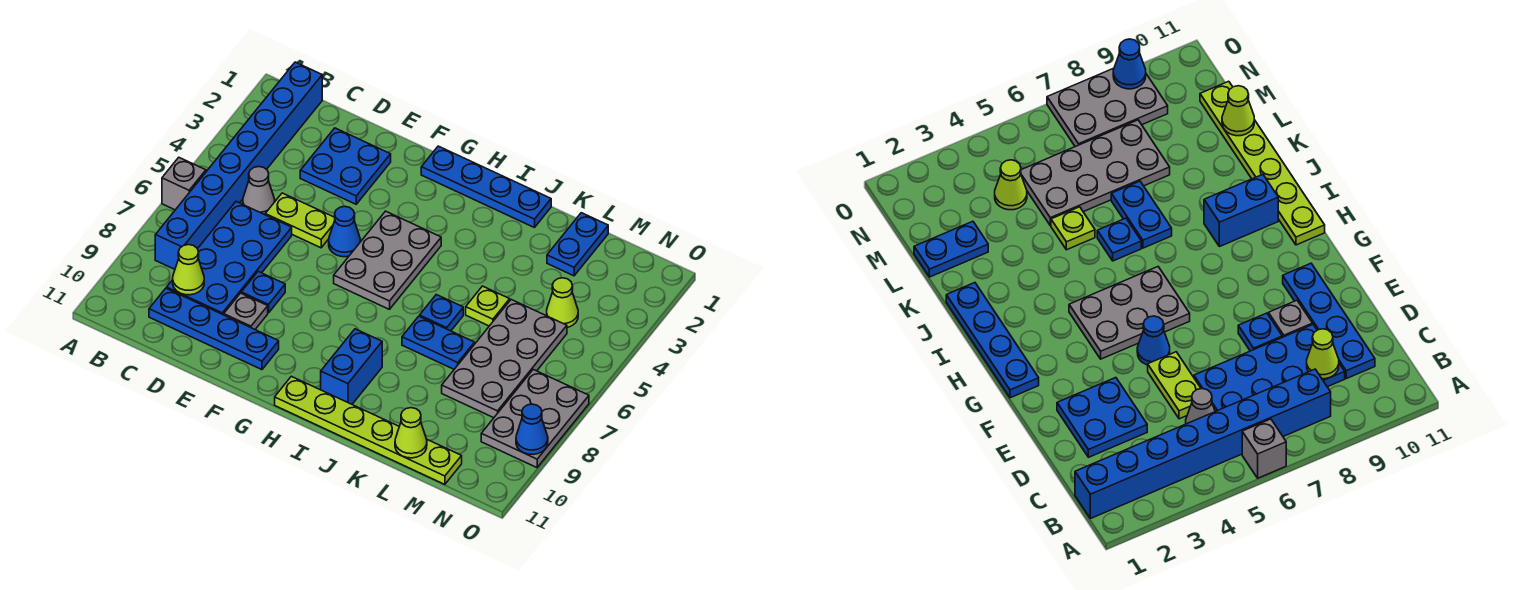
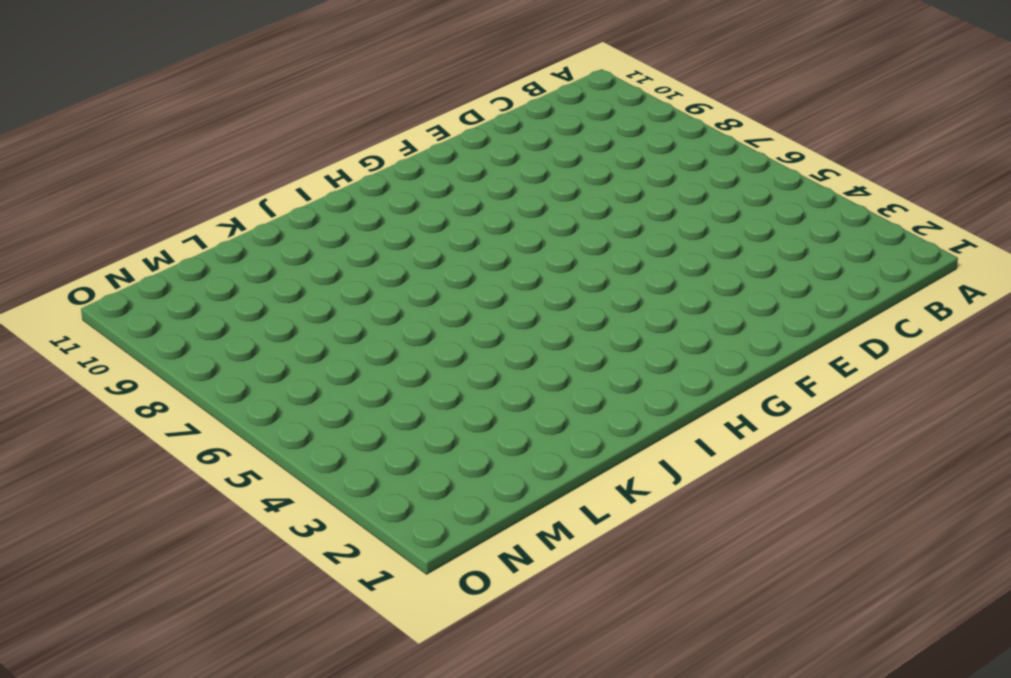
none -> grey 1x1 brick [162,157,206,210]
none -> blue 1x8 brick [155,62,322,269]
none -> grey 1x1 cone [243,167,275,215]

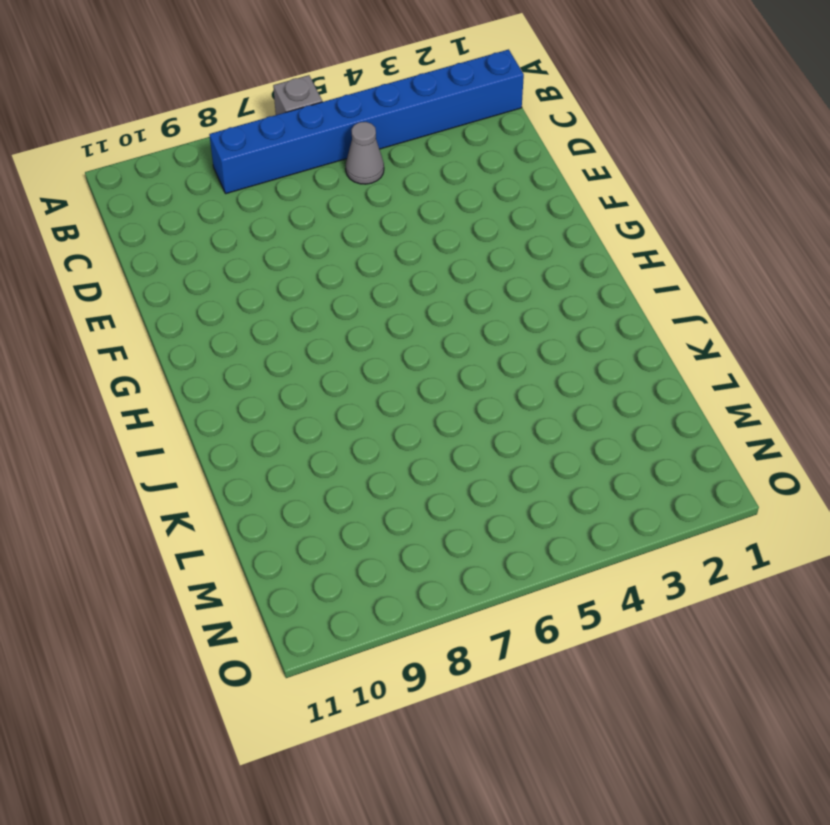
none -> blue 2x4 plate [167,202,292,315]
none -> blue 1x4 plate [149,288,279,370]
none -> blue 2x2 plate [300,128,391,204]

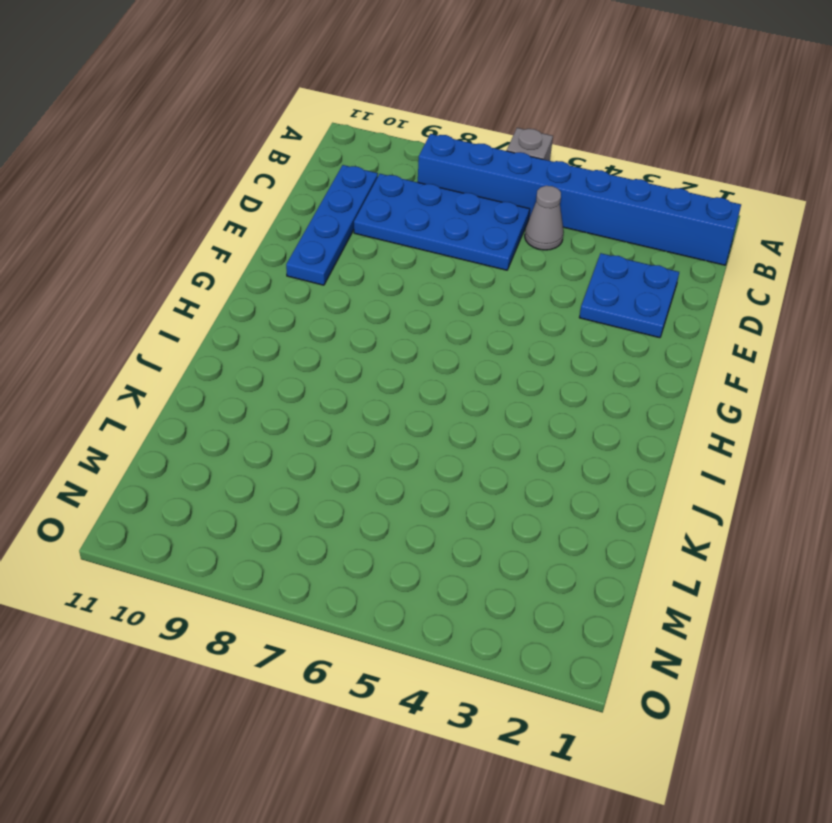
none -> lime 1x2 plate [265,193,335,248]
none -> blue 1x1 plate [241,272,285,313]
none -> grey 1x1 plate [224,293,268,329]

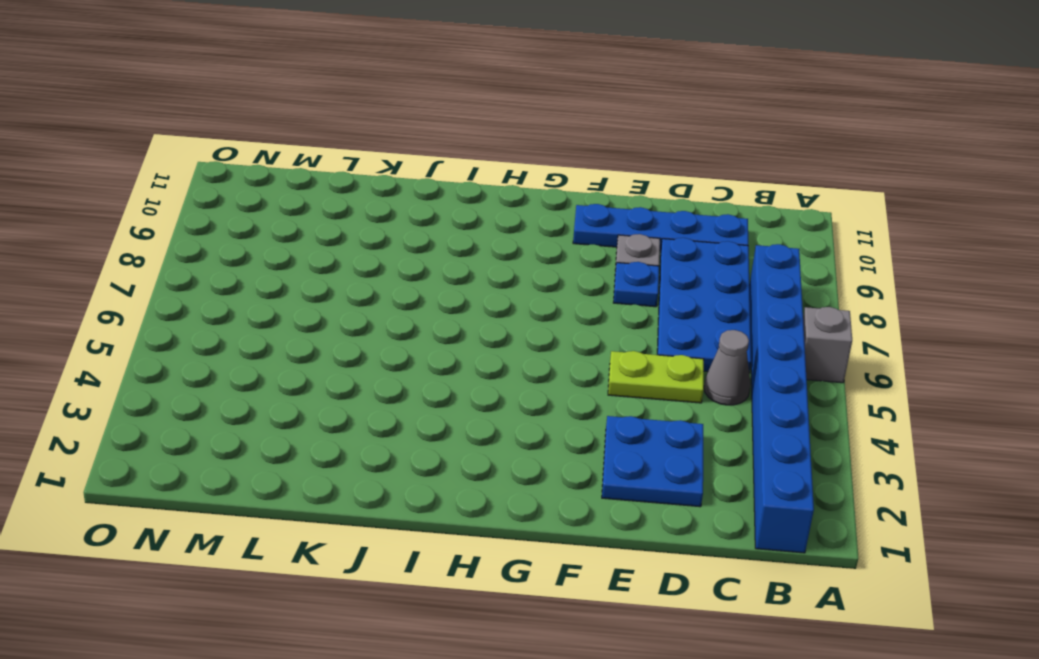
none -> blue 1x1 cone [329,206,361,257]
none -> blue 1x4 plate [421,146,551,228]
none -> grey 2x3 plate [334,211,441,309]

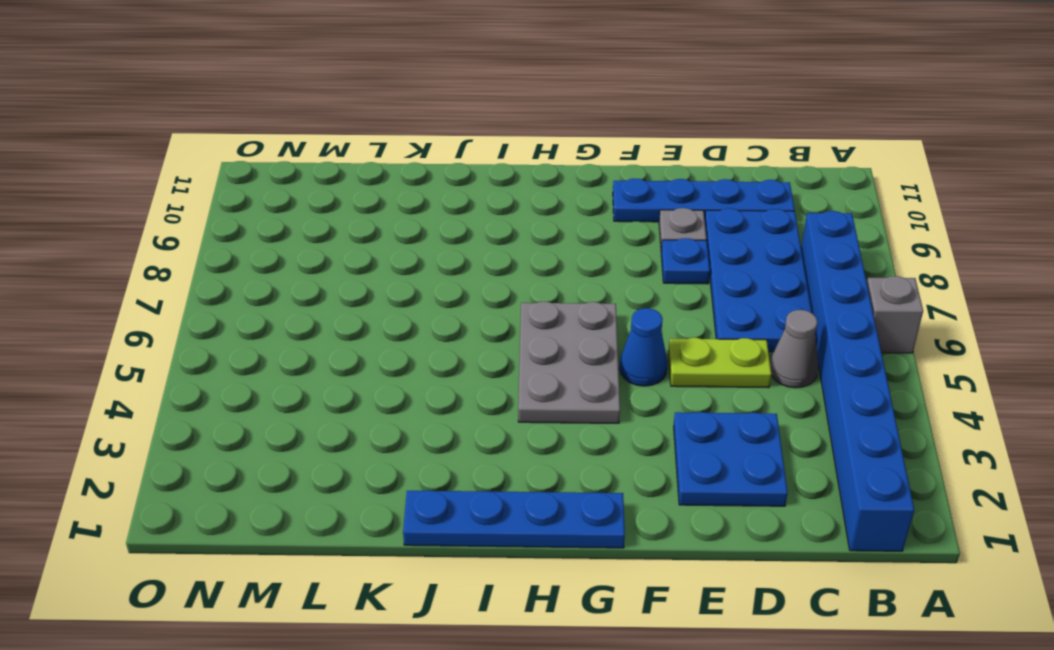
none -> lime 1x6 plate [275,376,462,484]
none -> blue 1x2 brick [321,329,382,404]
none -> blue 1x1 plate [420,295,463,331]

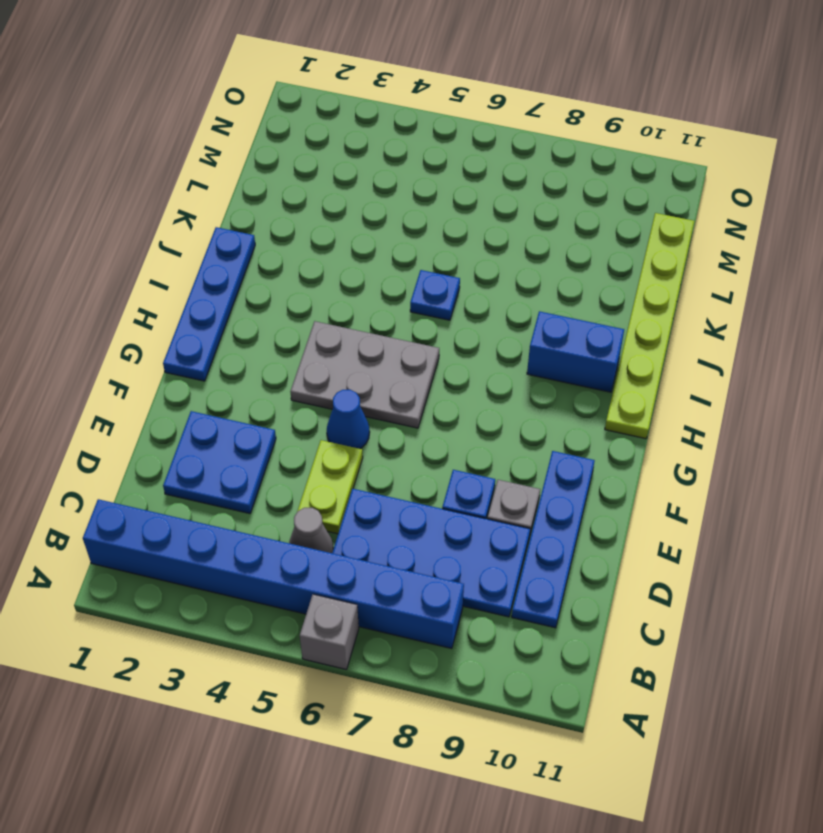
none -> blue 1x2 plate [402,316,475,369]
none -> lime 1x1 plate [466,286,510,326]
none -> blue 1x2 plate [547,213,608,276]

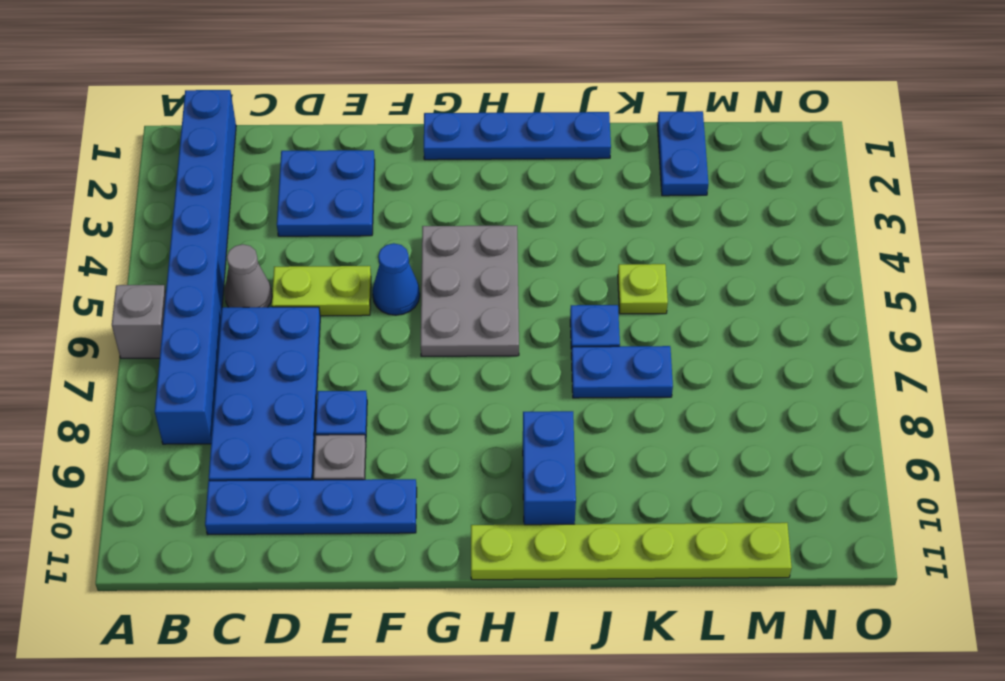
none -> grey 2x4 plate [442,300,567,418]
none -> lime 1x1 cone [547,278,578,327]
none -> grey 2x3 plate [481,370,589,468]

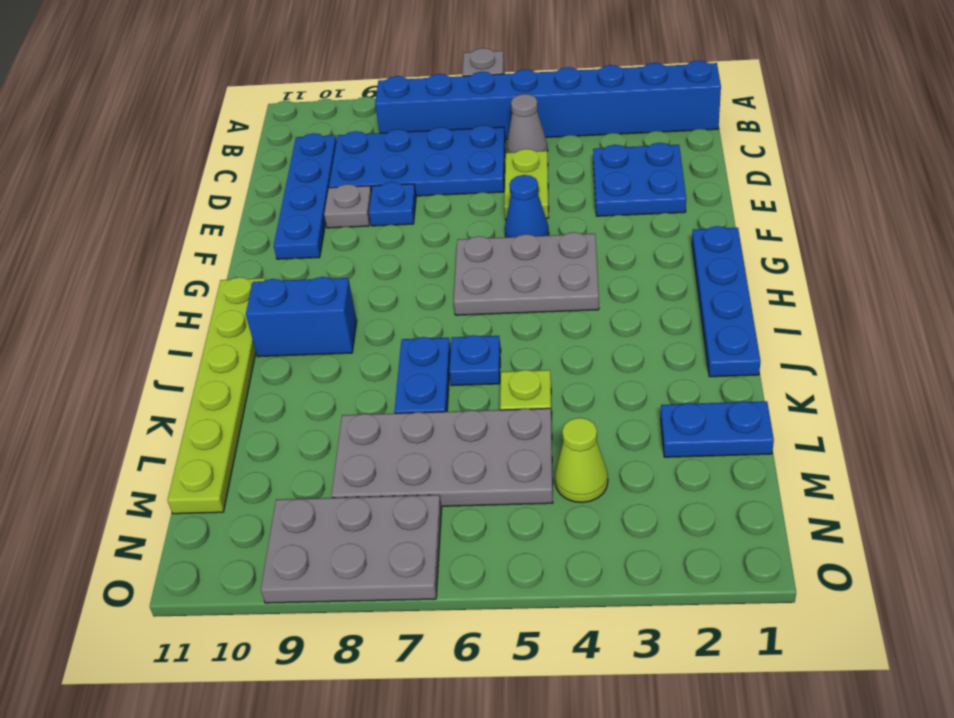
none -> lime 1x1 cone [173,245,204,295]
none -> lime 1x1 cone [395,408,427,458]
none -> blue 1x1 cone [516,404,548,454]

